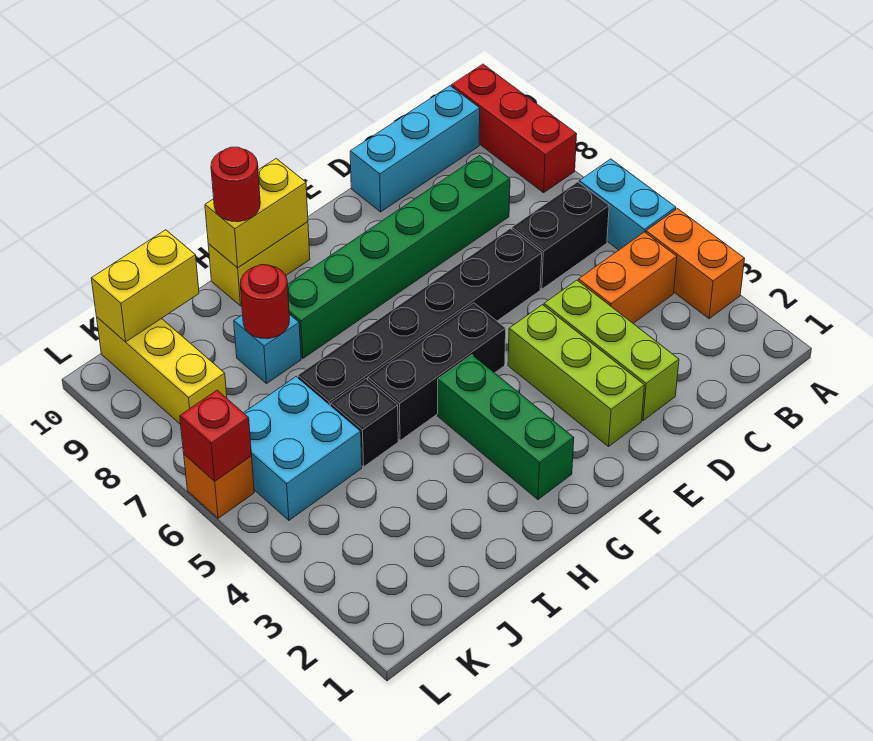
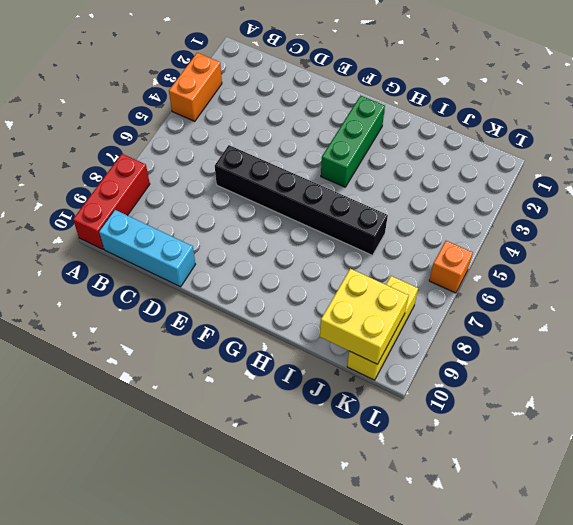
yellow 2x2 brick [320,269,409,364] -> yellow 1x2 brick [91,230,199,342]
none -> cyan 1x2 brick [579,159,676,250]
none -> orange 1x2 brick [578,232,677,323]
none -> black 1x2 brick [512,182,609,289]

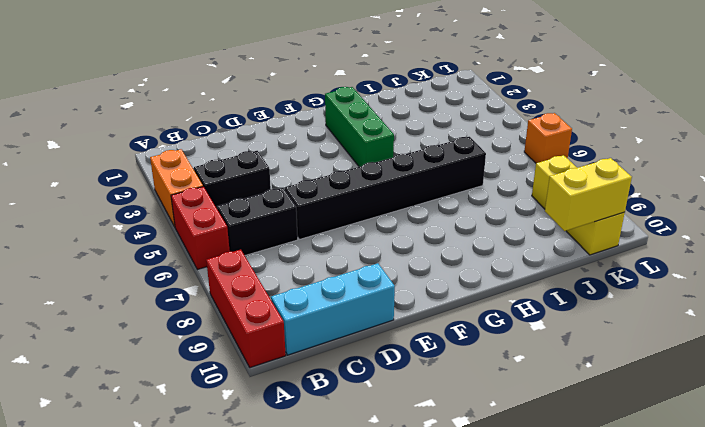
red 1x2 brick [171,187,230,270] -> cyan 1x2 brick [579,159,676,250]
black 1x2 brick [194,151,271,208] -> orange 1x2 brick [578,232,677,323]
none -> green 1x6 brick [288,156,510,358]
none -> lime 1x3 brick [544,280,679,421]
none -> lime 1x3 brick [508,305,644,447]

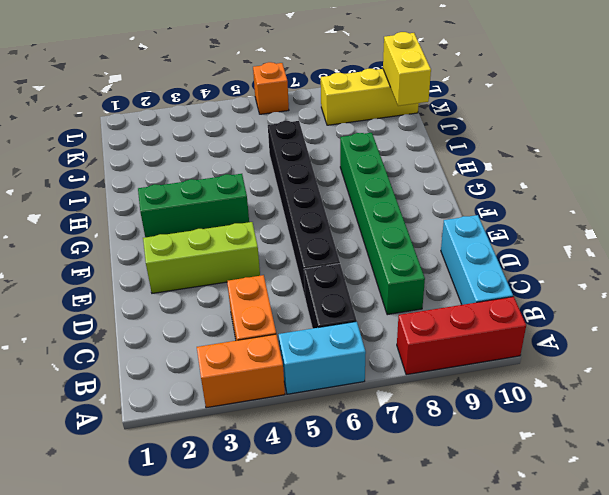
none -> lime 1x3 brick [544,280,679,421]
none -> black 1x3 brick [368,303,506,441]
none -> yellow 1x2 brick [208,222,310,306]

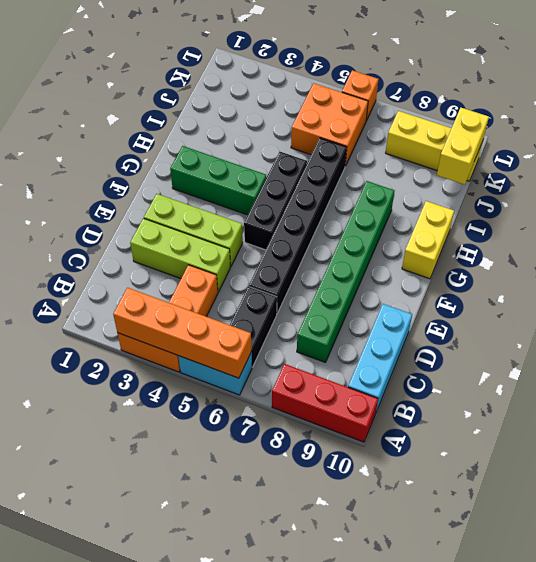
orange 1x4 brick [113,288,251,378] -> none
orange 2x2 brick [291,83,368,166] -> cyan 2x2 brick [244,377,362,520]
none -> black 1x1 brick [331,379,398,467]
none -> cyan 1x1 brick [234,314,301,383]
none -> yellow 1x2 brick [205,159,308,268]

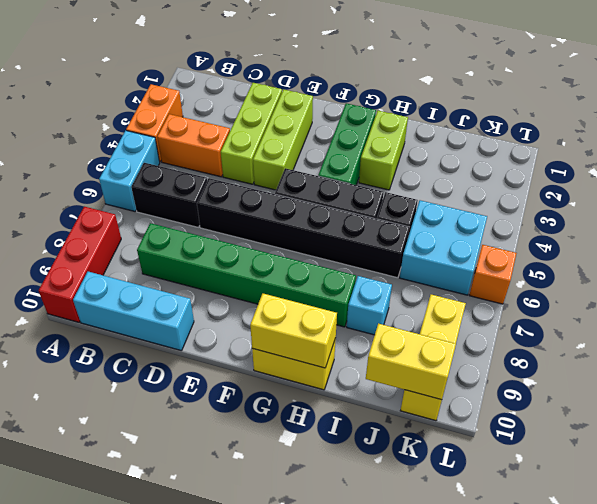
lime 1x2 brick [359,111,408,190] -> none
none -> red 1x1 round brick [240,265,289,339]
none -> red 1x1 brick [180,390,252,481]
none -> red 1x1 round brick [211,147,260,222]

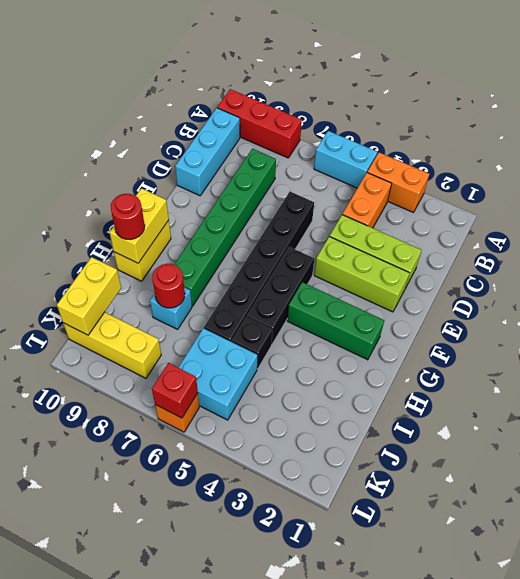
none -> black 1x2 brick [512,182,609,289]

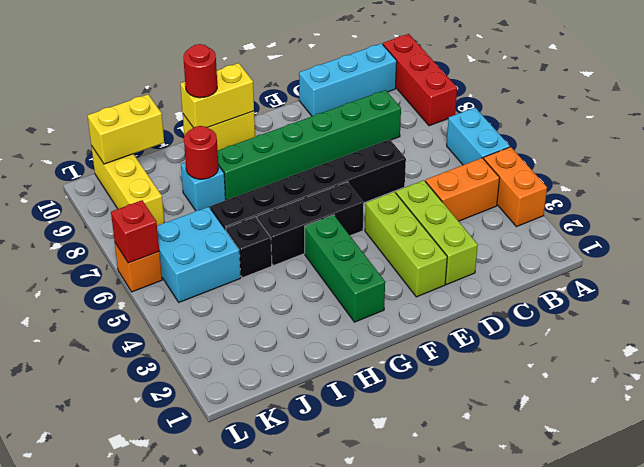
none -> black 1x2 brick [512,182,609,289]

